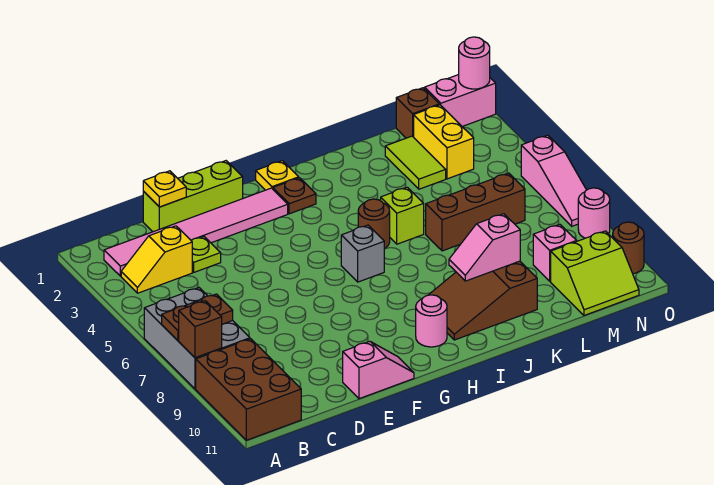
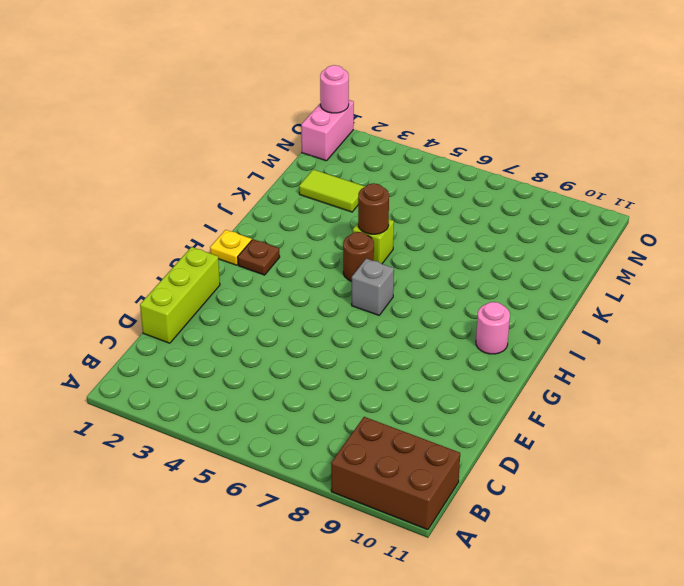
brown 1x1 round brick [358,183,389,234] -> brown 1x1 round brick moved to [613,222,644,274]
none -> grey 2x3 brick [144,288,250,389]
none -> pink 1x6 tile [104,188,288,276]
none -> yellow 1x2 slope [121,226,192,293]

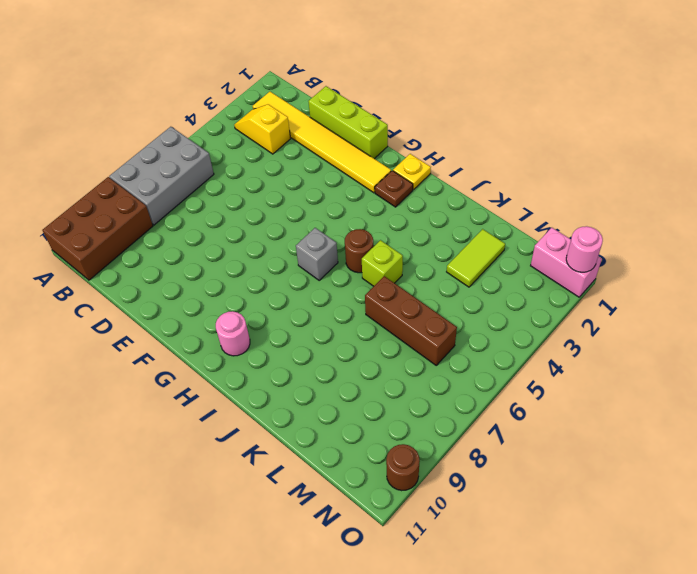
yellow 1x6 tile [253,92,391,193] -> pink 1x6 tile [104,188,288,276]
none -> lime 1x1 plate [191,237,221,272]
none -> pink 1x2 slope [343,342,414,399]
none -> brown 2x3 slope [429,261,537,340]

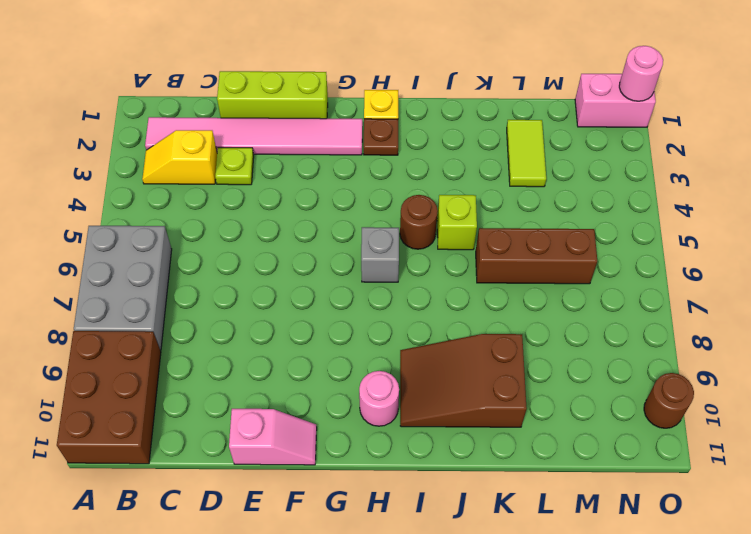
none -> brown 1x1 brick [396,88,439,138]
none -> yellow 1x2 brick [414,105,474,179]
none -> pink 1x1 brick [533,225,577,281]

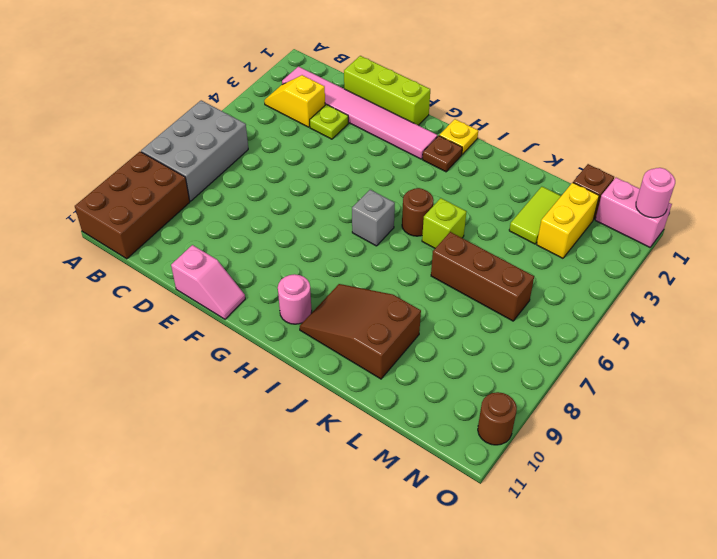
none -> pink 1x1 brick [533,225,577,281]
none -> lime 2x2 slope [551,231,639,315]
none -> pink 1x3 slope [521,135,586,226]

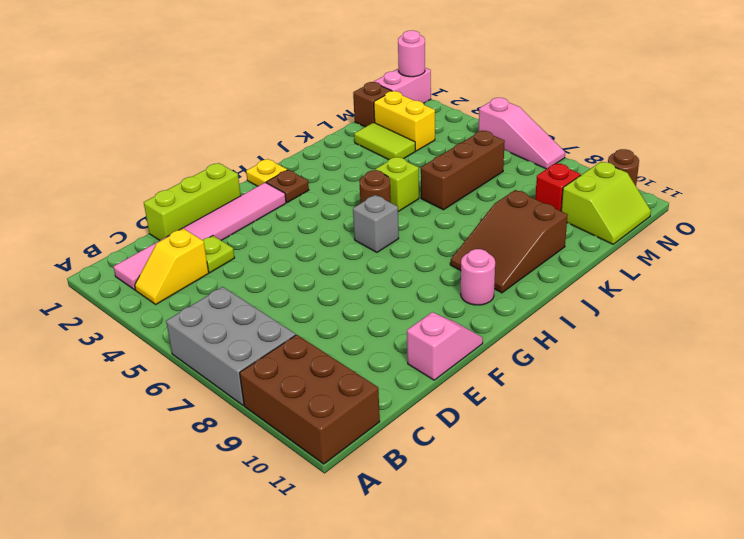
red 1x1 brick [535,163,581,211] -> pink 1x1 brick [533,225,577,281]
none -> pink 1x1 round brick [578,188,610,238]
none -> brown 1x2 plate [162,294,233,340]
none -> brown 1x1 brick [179,301,222,358]

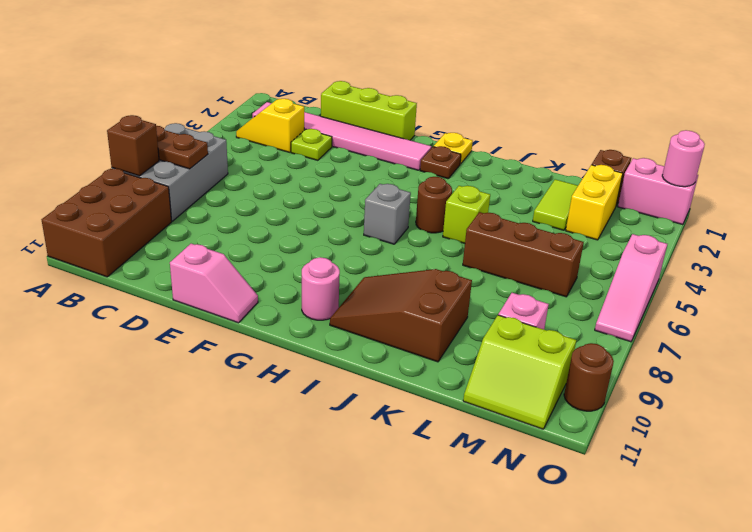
none -> pink 1x1 round brick [578,188,610,238]
none -> yellow 1x1 plate [143,171,186,207]
none -> pink 1x2 slope [449,214,520,281]

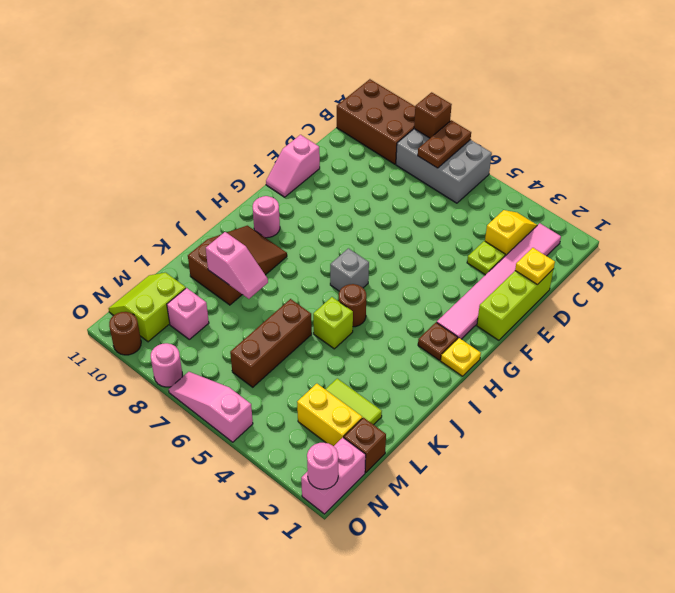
pink 1x2 slope [206,232,268,299] -> pink 1x2 slope turned to [449,214,520,281]

